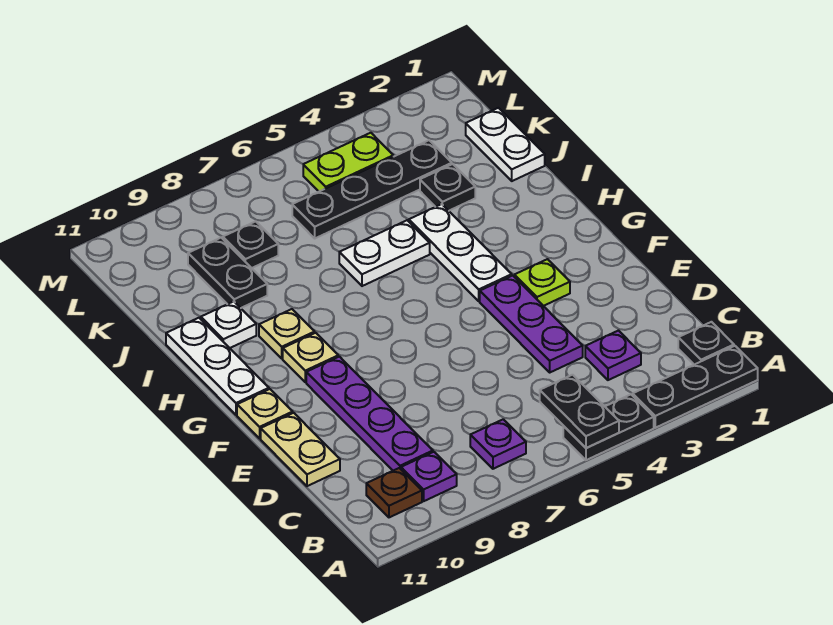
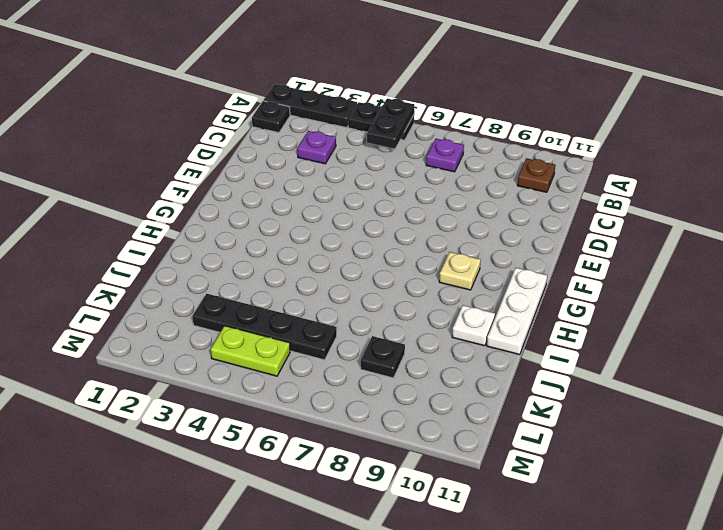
none -> purple 1x1 plate [401,452,457,501]
none -> purple 1x4 plate [306,357,433,471]
none -> purple 1x3 plate [480,275,583,372]

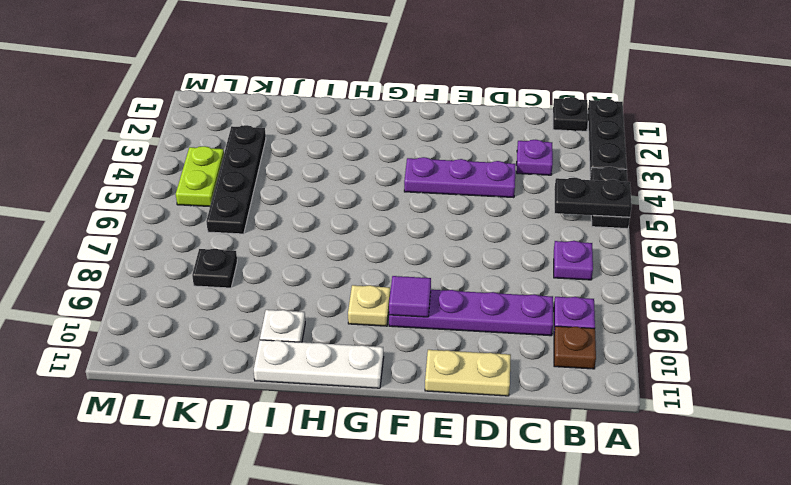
purple 1x1 tile [389,276,431,317] -> none
none -> lime 1x1 plate [515,259,570,306]
none -> tan 1x1 plate [237,389,293,438]
none -> white 1x3 plate [409,204,512,301]

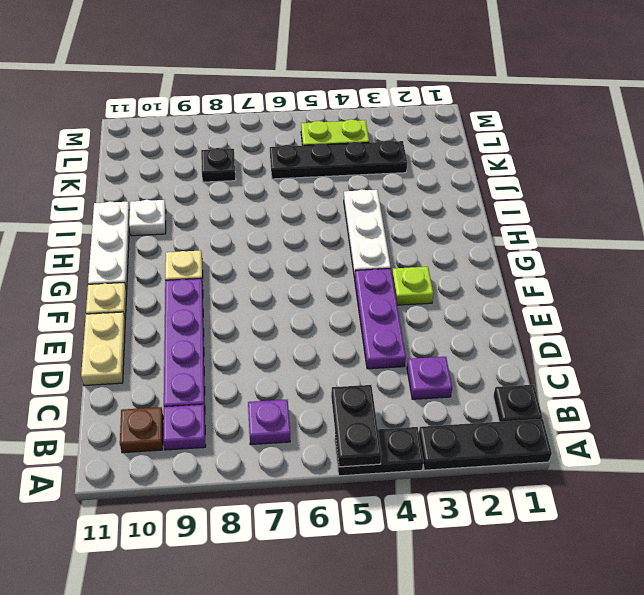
none -> tan 1x1 plate [259,309,315,358]
none -> white 1x2 plate [339,220,430,286]
none -> white 1x2 plate [466,108,545,181]

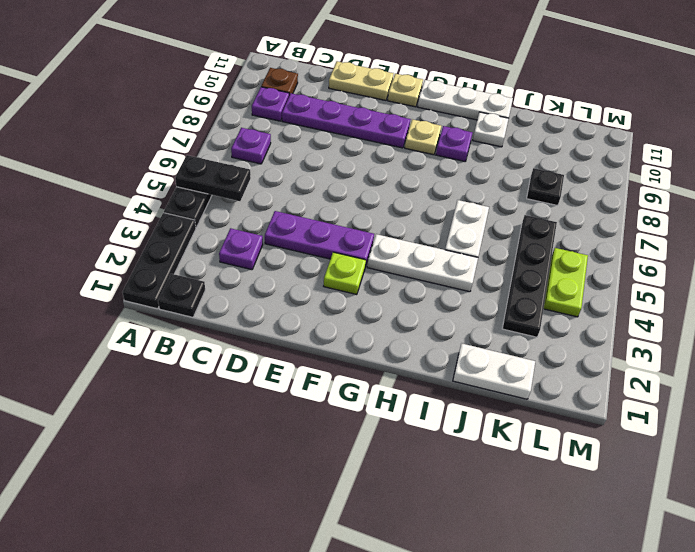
purple 1x1 plate [436,126,472,161] -> tan 1x1 plate [259,309,315,358]
none -> black 1x1 plate [420,164,475,211]
none -> black 1x2 plate [188,238,267,308]

